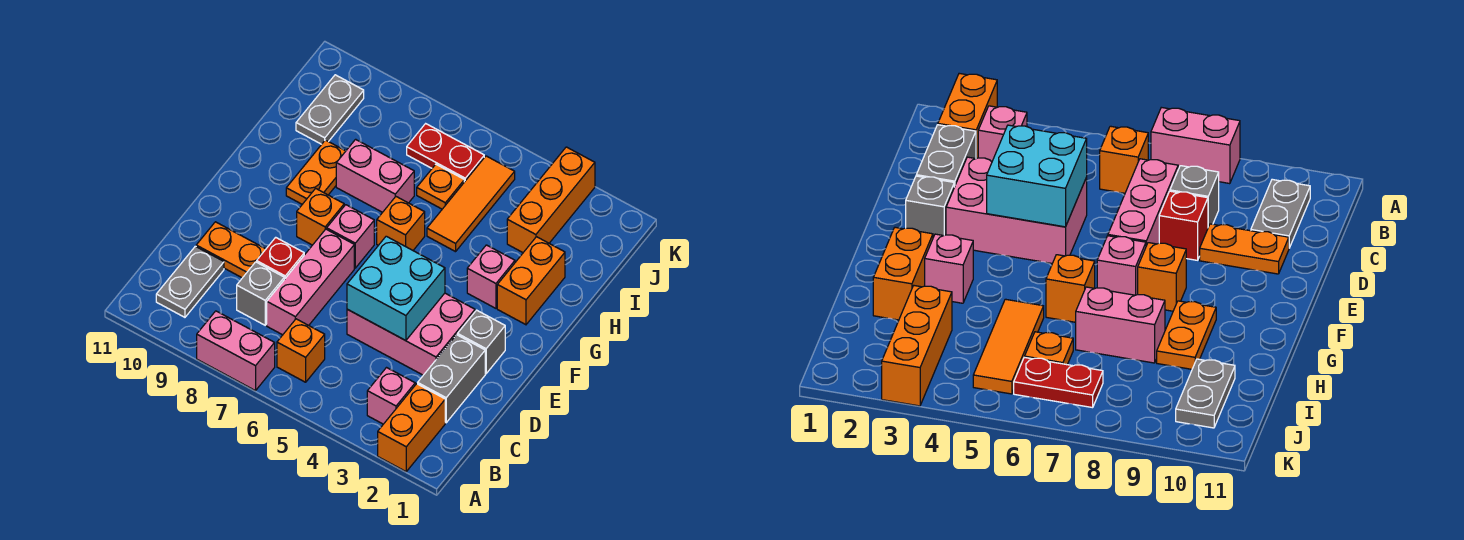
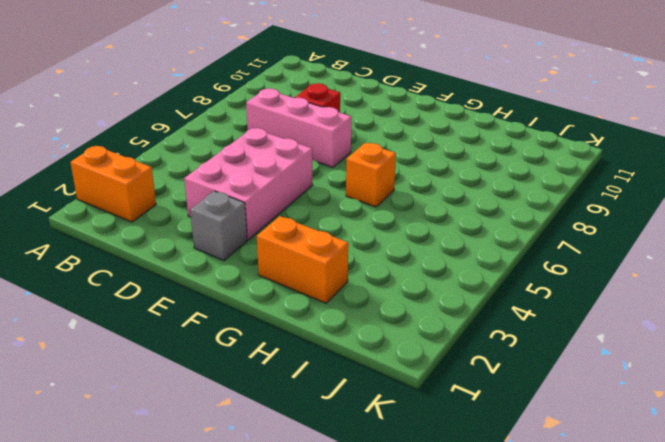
none -> pink 1x2 brick [197,311,275,391]
none -> pink 1x1 brick [367,368,415,424]
none -> orange 1x1 brick [277,319,325,382]

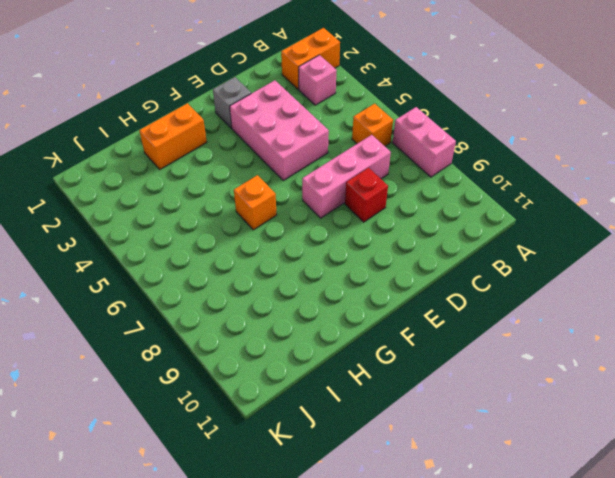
none -> grey 1x2 plate [156,246,224,317]
none -> grey 1x2 brick [418,335,485,423]
none -> grey 1x1 brick [237,262,284,325]

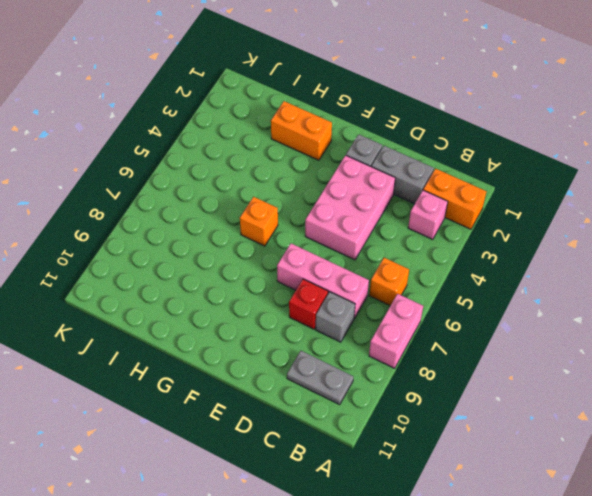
none -> orange 1x2 plate [196,222,266,278]
none -> pink 1x1 brick [327,205,374,268]
none -> orange 1x1 brick [297,188,344,245]

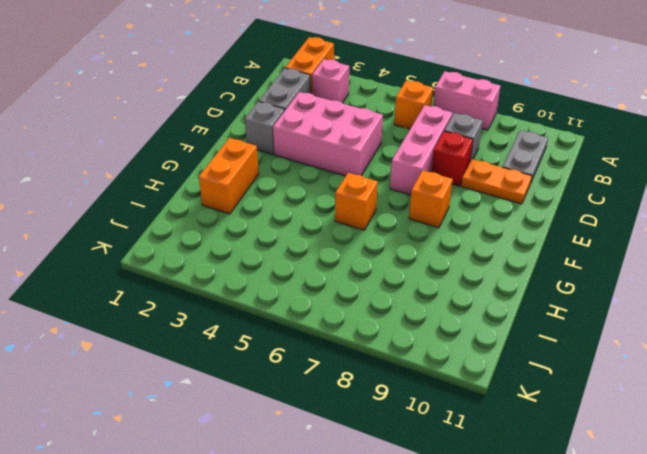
none -> pink 1x1 brick [327,205,374,268]
none -> pink 1x1 brick [467,245,515,308]
none -> orange 1x2 plate [286,140,346,204]

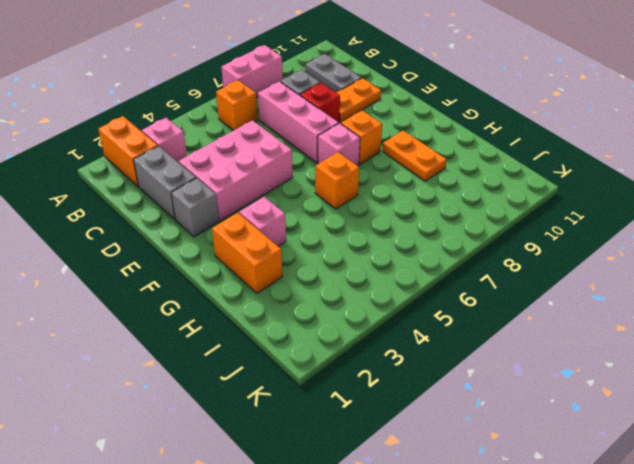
none -> orange 1x3 tile [427,156,515,252]
none -> pink 1x2 brick [336,139,414,212]
none -> orange 1x3 brick [507,147,595,252]

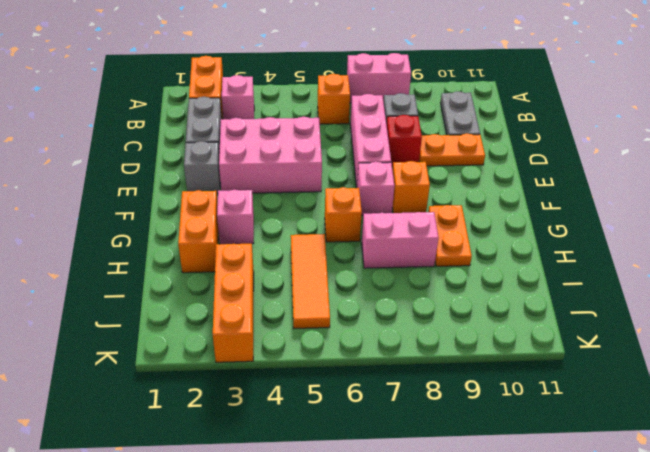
none -> orange 1x1 plate [417,164,464,209]
none -> grey 1x2 plate [296,75,364,144]
none -> red 1x2 plate [407,124,484,182]

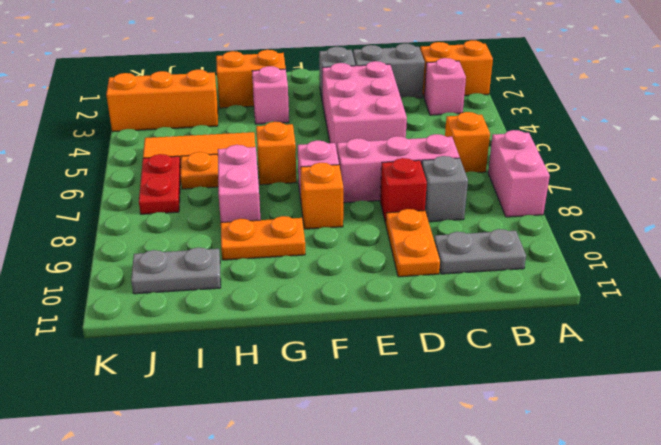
none -> cyan 2x2 brick [347,236,445,341]

